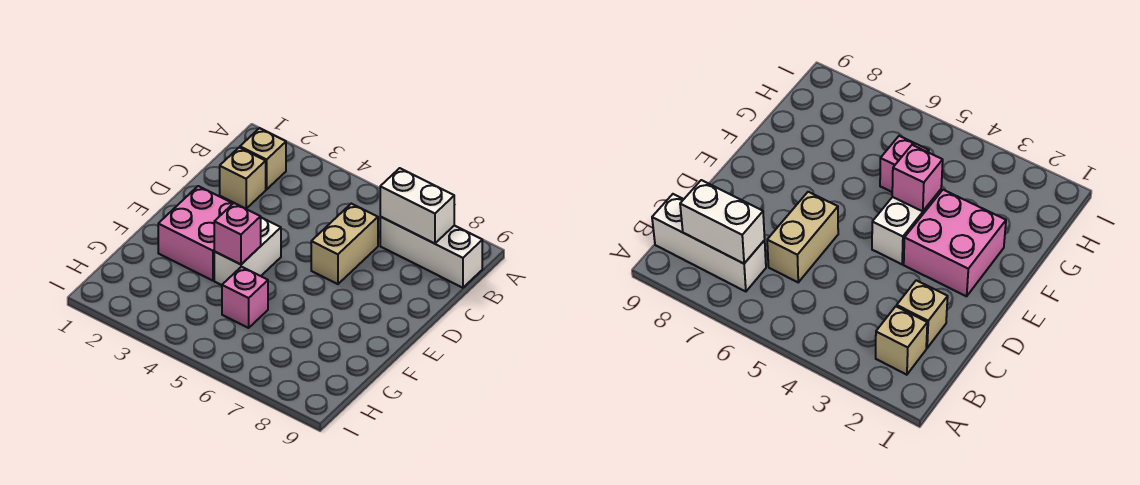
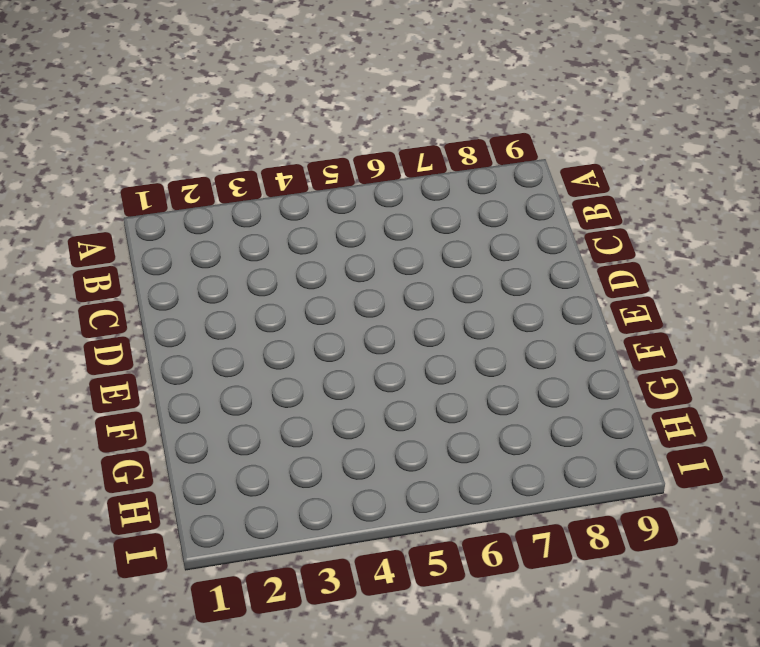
none -> tan 1x1 brick [240,128,286,189]
none -> white 1x3 brick [380,217,482,288]

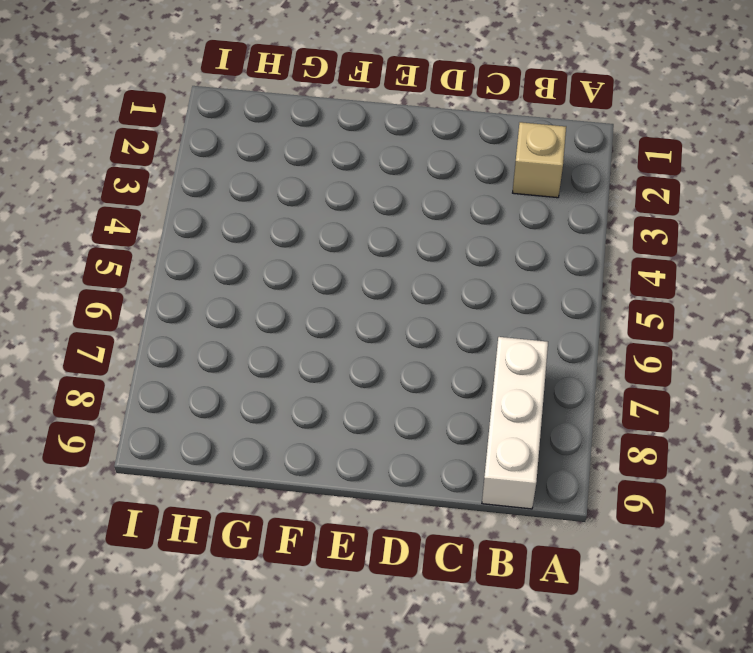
none -> tan 1x1 brick [220,148,266,209]
none -> tan 1x2 brick [311,204,378,284]

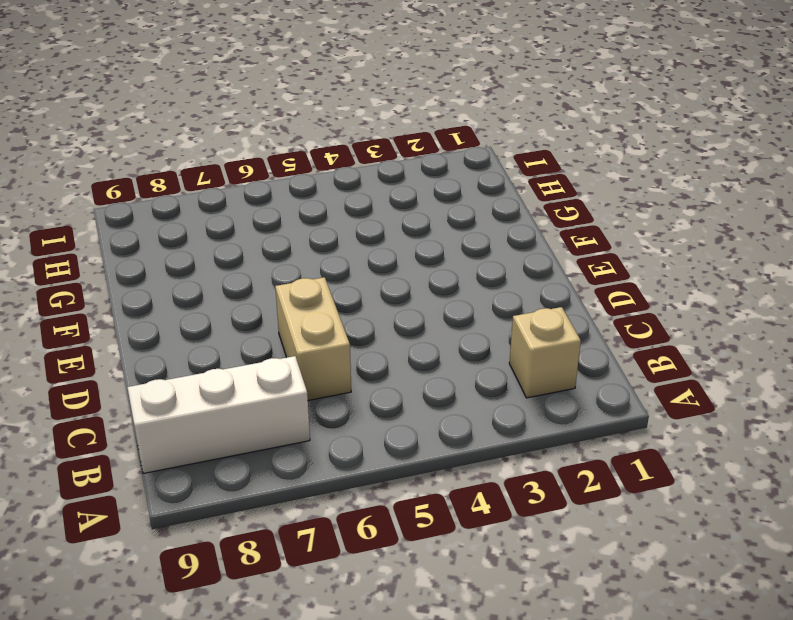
none -> tan 1x1 brick [220,148,266,209]
none -> pink 2x2 brick [158,186,233,281]

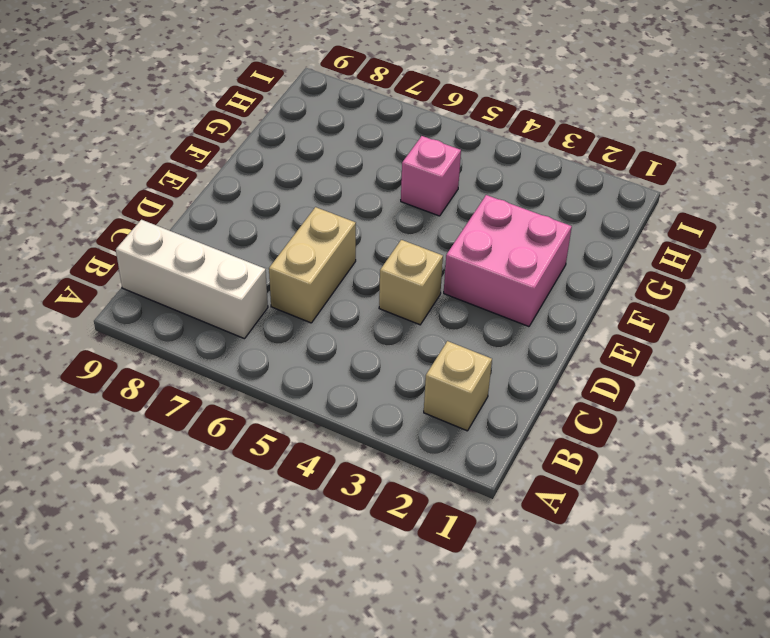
tan 1x1 brick [379,240,443,325] -> tan 1x1 brick moved to [220,148,266,209]
none -> white 1x2 brick [214,218,281,285]
none -> white 1x2 brick [380,168,454,244]

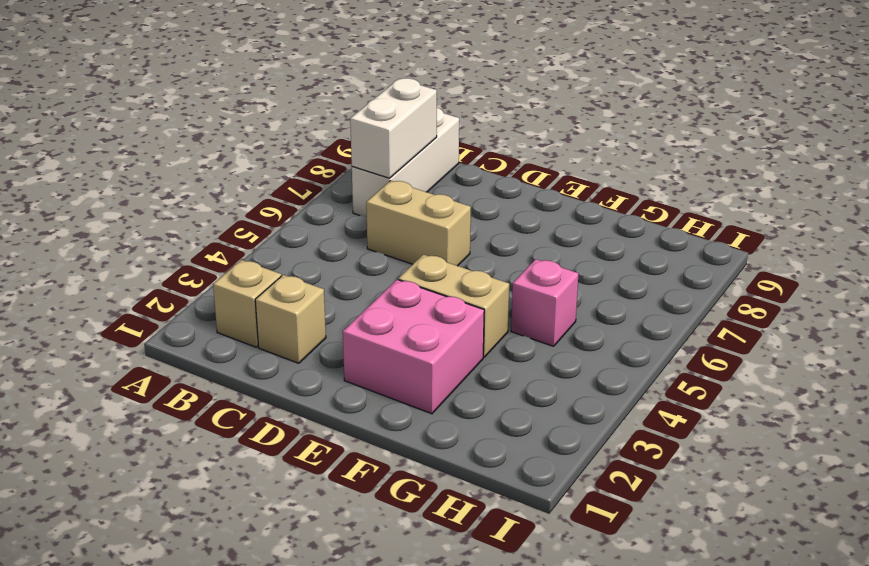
tan 1x2 brick [398,254,509,357] -> white 1x2 brick [214,218,281,285]
none -> pink 1x1 brick [214,203,261,264]

